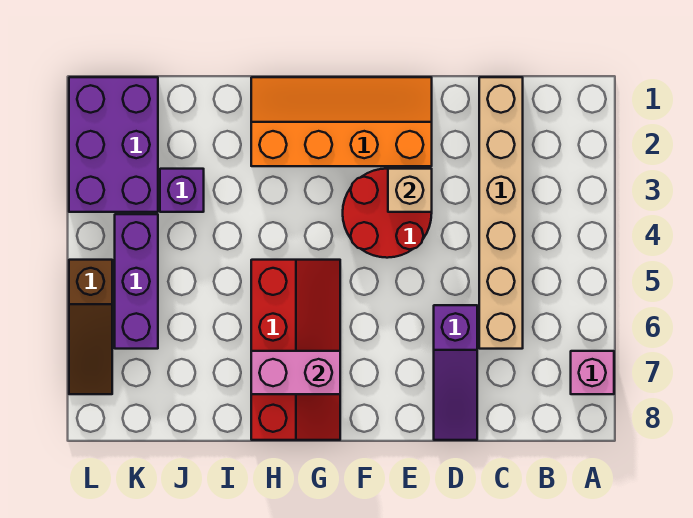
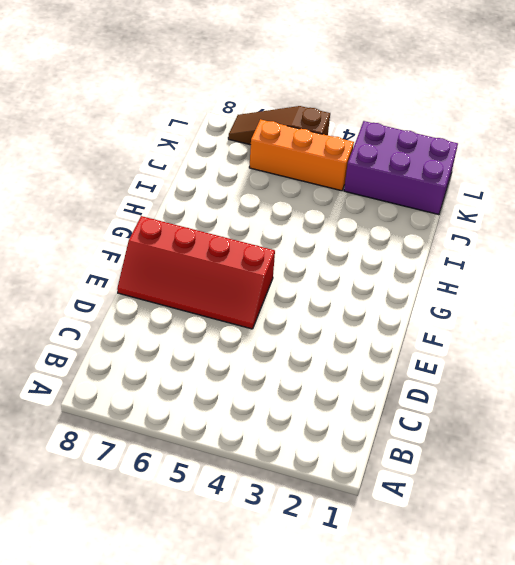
red 2x4 slope [117,216,275,329] -> red 2x4 slope moved to [251,260,340,440]
orange 1x3 brick [249,119,354,191] -> purple 1x3 brick [115,214,158,349]
none -> pink 1x1 brick [571,351,614,394]
none -> tan 1x6 brick [479,77,523,349]
none -> purple 1x3 slope [434,305,477,440]

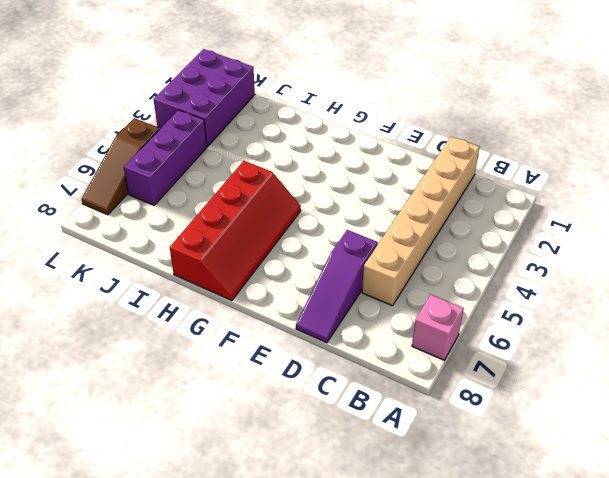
none -> orange 2x4 slope [251,77,432,166]
none -> red 2x2 round brick [343,169,432,258]
none -> purple 1x1 brick [160,169,204,212]

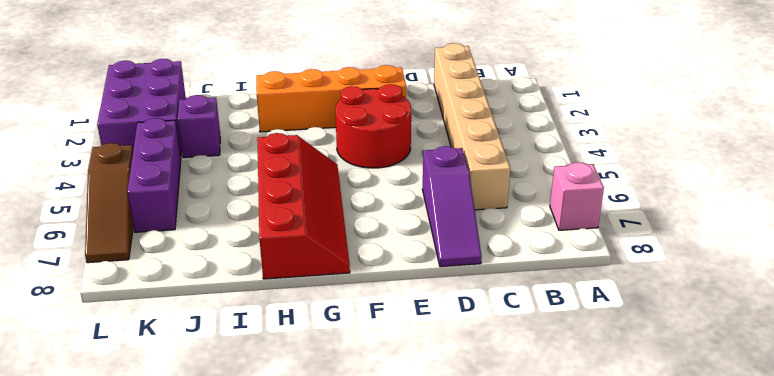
none -> tan 1x1 brick [388,169,432,212]
none -> pink 1x2 brick [251,351,340,394]

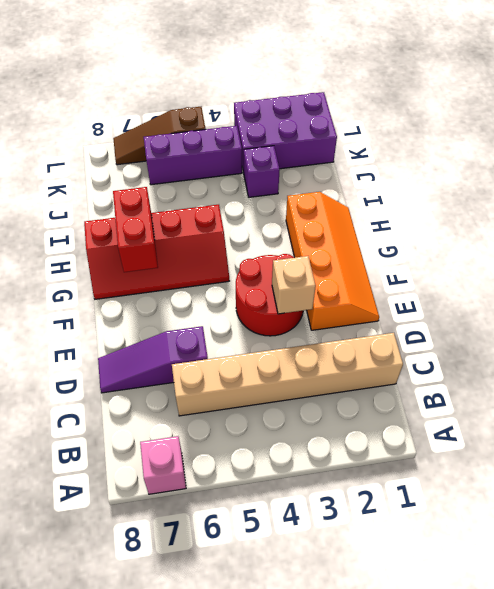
red 1x2 brick [113,187,158,272] -> pink 1x2 brick [251,351,340,394]

